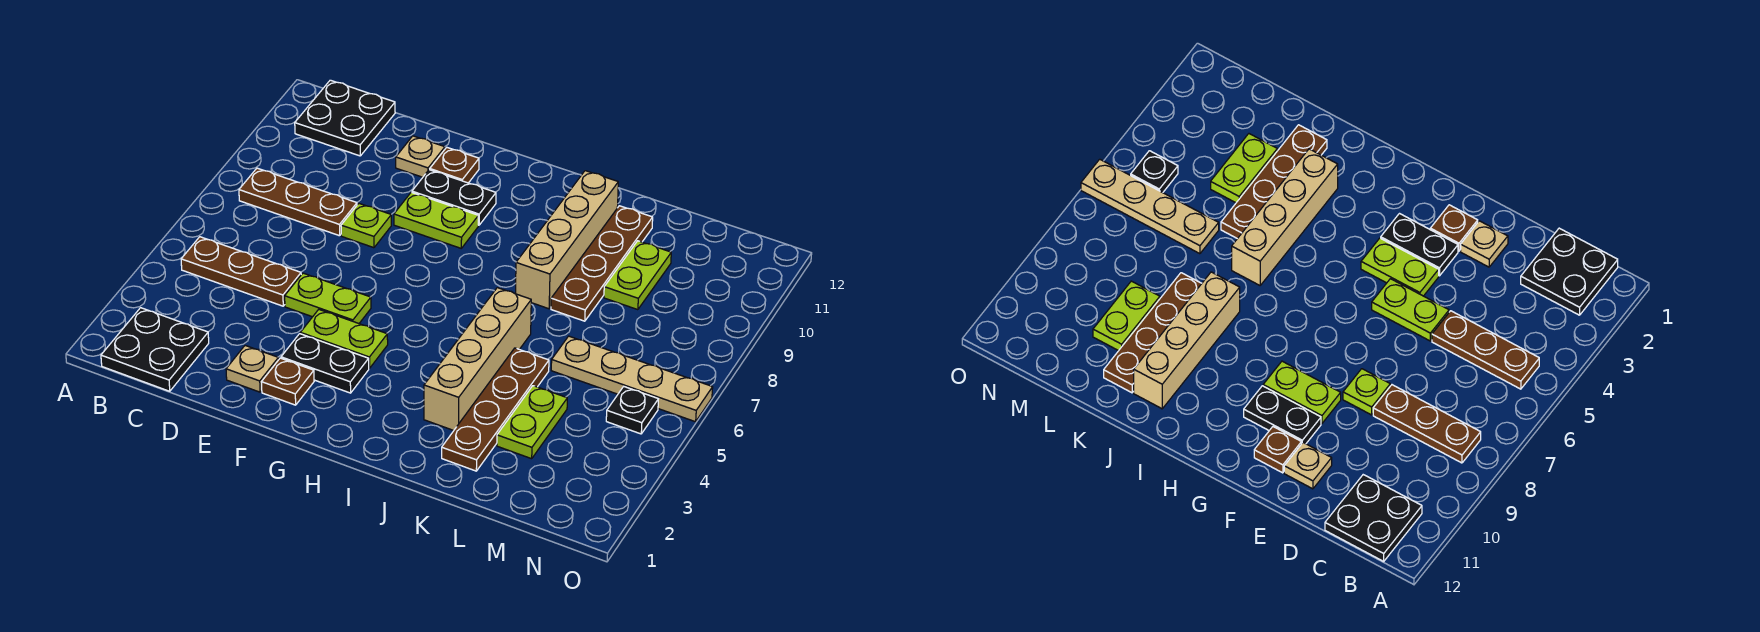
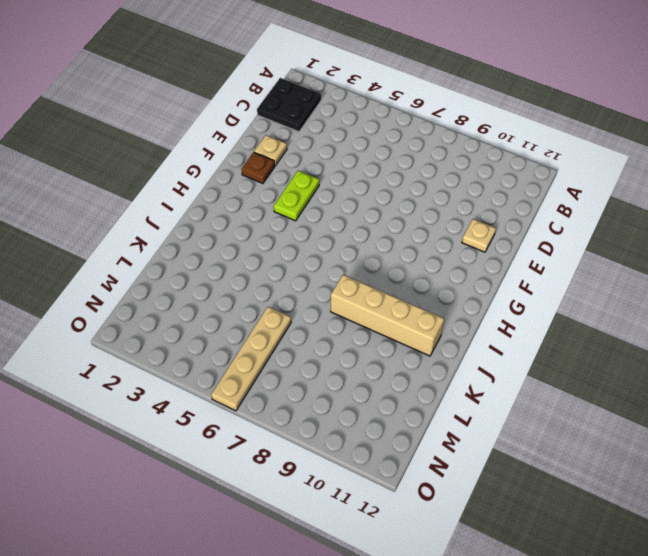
none -> brown 1x3 plate [181,237,301,306]
none -> brown 1x3 plate [239,168,357,236]
none -> black 2x2 plate [295,80,395,156]

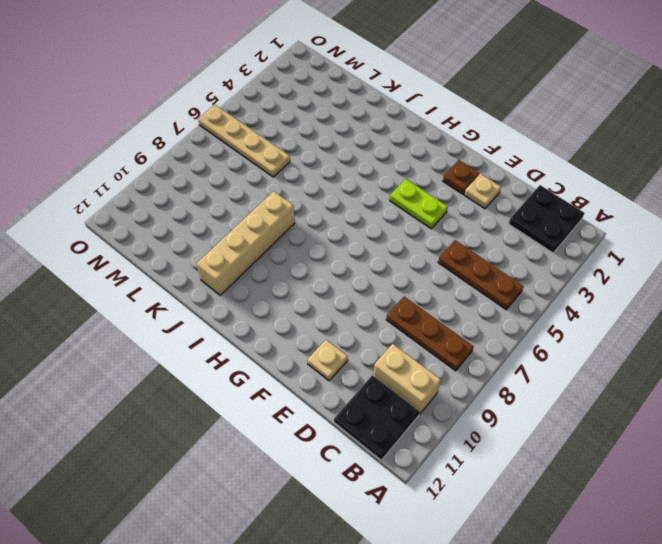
tan 1x2 brick [373,344,441,414] -> none
none -> lime 1x2 plate [285,273,371,323]
none -> lime 1x1 plate [341,204,391,248]
none -> black 1x2 plate [281,334,369,393]

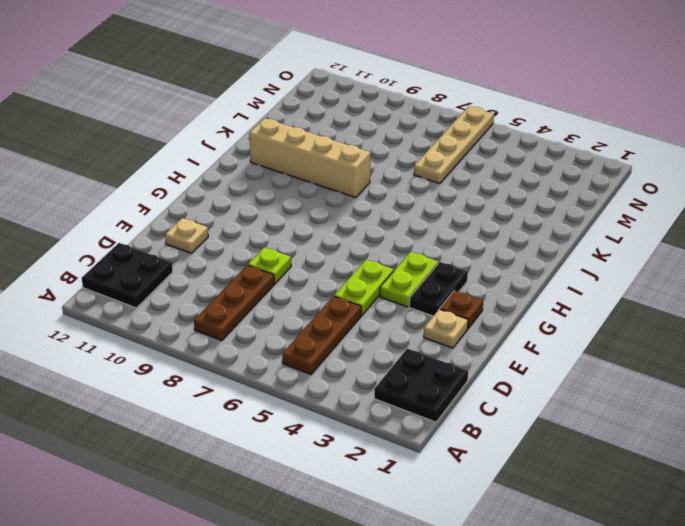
none -> lime 1x2 plate [394,192,478,248]
none -> black 1x2 plate [412,170,496,225]
none -> brown 1x1 plate [430,147,479,183]

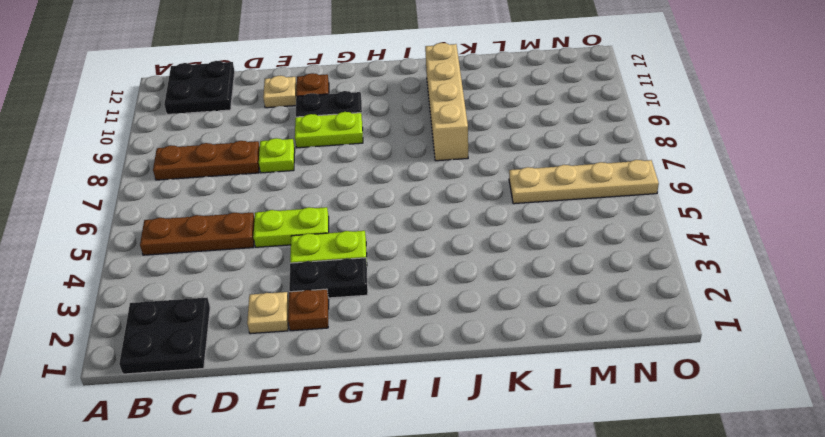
none -> tan 1x4 brick [424,288,531,430]
none -> brown 1x4 plate [442,348,549,471]
none -> brown 1x4 plate [551,206,653,321]

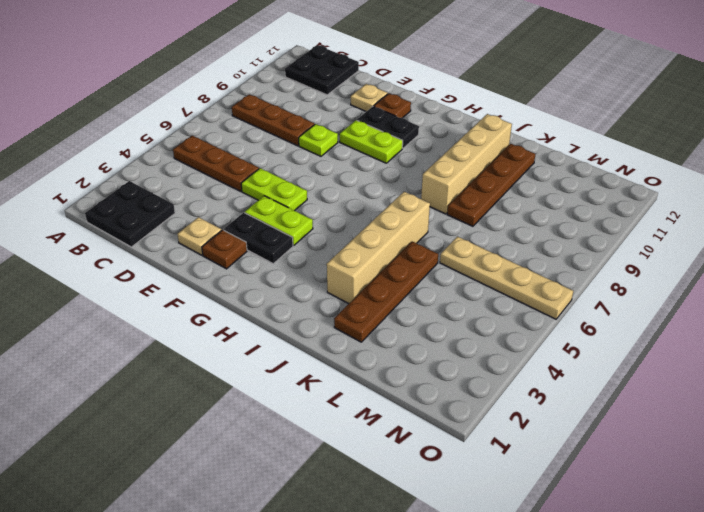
none -> lime 1x2 plate [497,386,567,459]
none -> lime 1x2 plate [604,241,671,310]
none -> black 1x1 plate [606,387,658,434]

